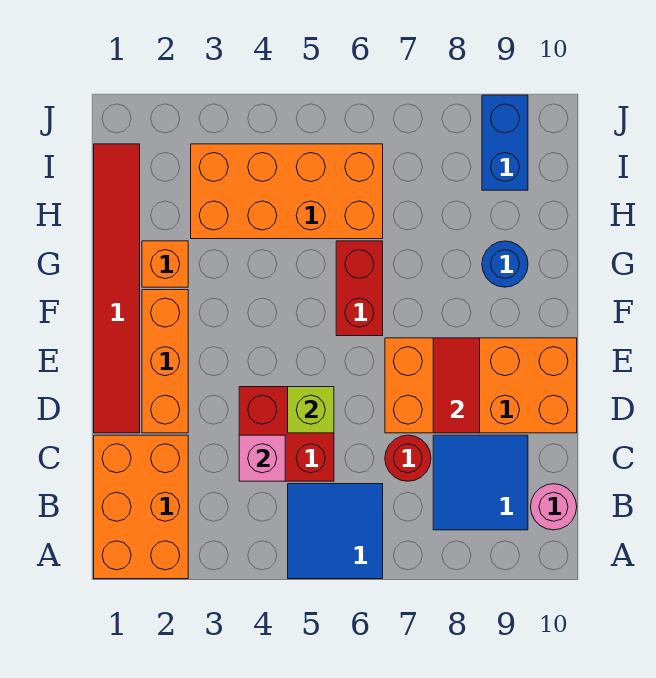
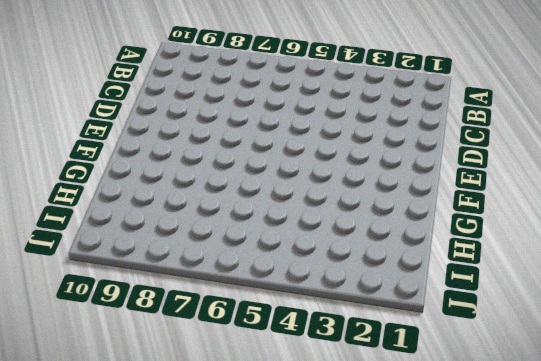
none -> orange 2x3 brick [94,435,188,579]
none -> blue 2x2 tile [288,484,383,579]
none -> blue 2x2 tile [433,435,528,530]

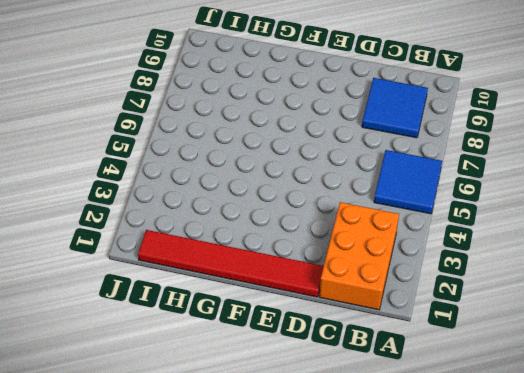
orange 2x3 brick [319,202,399,310] -> orange 2x3 brick turned to [94,435,188,579]
none -> pink 1x1 round brick [531,484,577,530]
none -> red 2x2 brick [239,387,334,481]
none -> red 1x1 round brick [385,435,431,481]

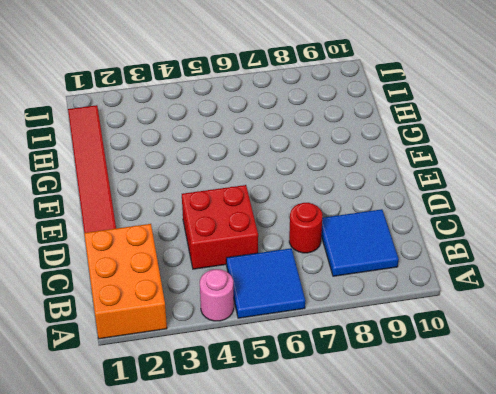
pink 1x1 round brick [200,269,234,321] -> pink 1x1 round brick moved to [531,484,577,530]
none -> orange 1x3 brick [142,290,188,433]
none -> orange 2x4 brick [385,338,577,433]
none -> red 1x2 brick [336,241,383,336]

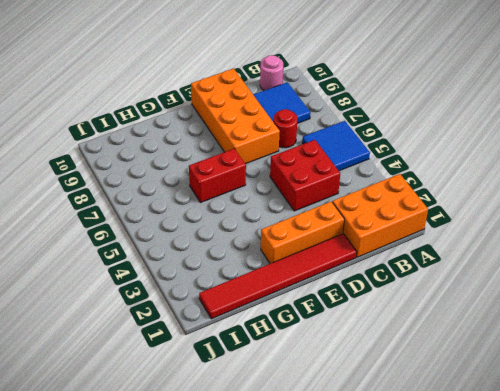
none -> orange 1x1 brick [142,241,188,287]
none -> blue 1x1 round brick [482,241,528,287]
none -> orange 2x4 brick [191,144,383,239]

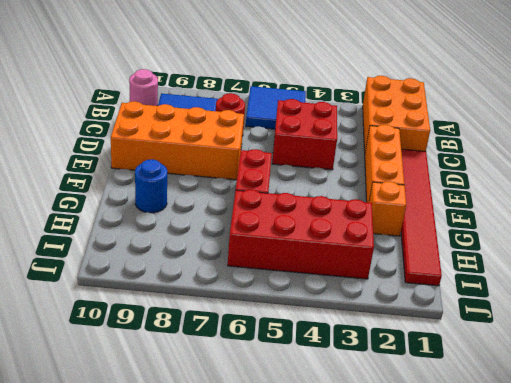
red 2x4 brick [228,190,374,279] -> orange 2x4 brick [191,144,383,239]
none -> blue 1x2 brick [482,95,528,190]
none -> pink 1x1 brick [239,435,285,481]
none -> lime 1x1 brick [288,387,334,433]

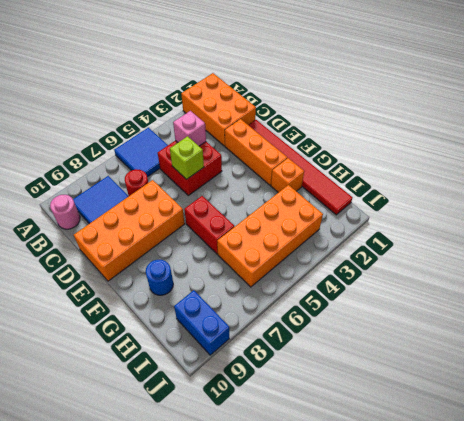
none -> red 1x2 tile [433,338,480,433]

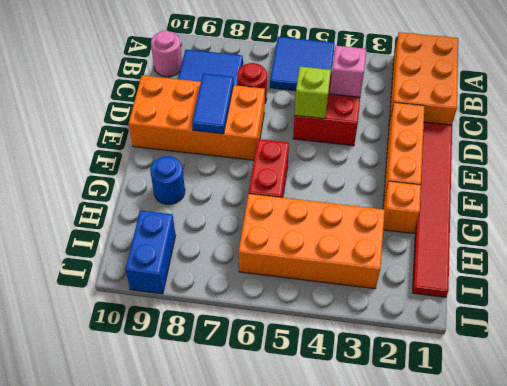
blue 1x2 tile [192,74,233,134] -> red 1x2 tile [433,338,480,433]

